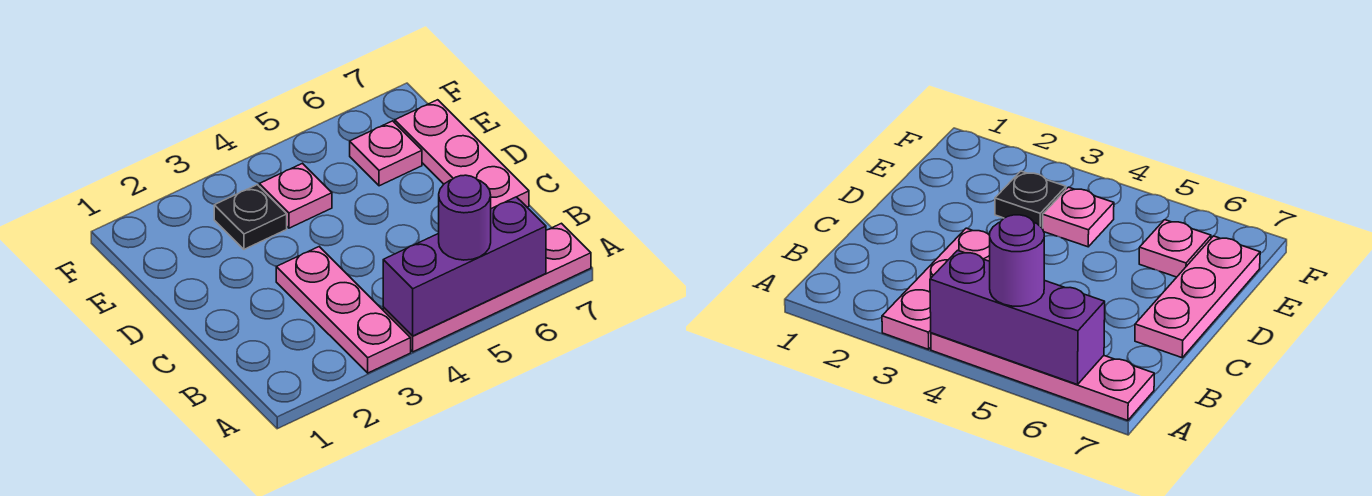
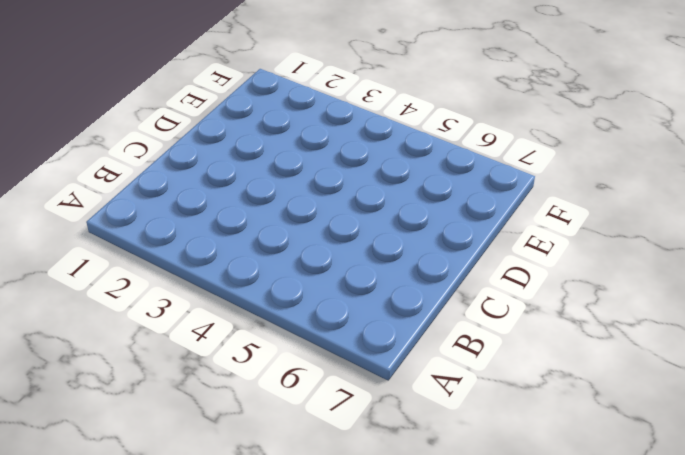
none -> pink 1x3 plate [276,247,411,373]
none -> pink 1x4 plate [383,223,591,352]

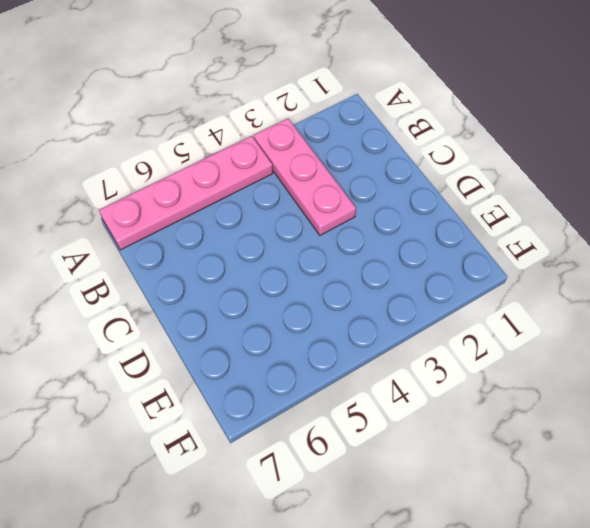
none -> pink 1x3 plate [395,100,529,209]
none -> black 1x1 plate [214,185,287,249]

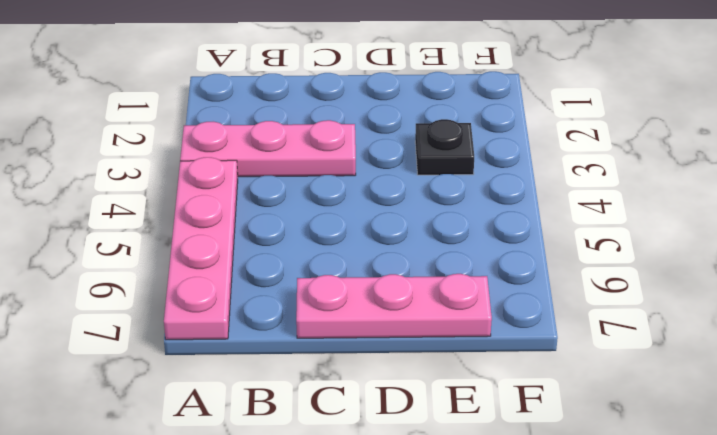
none -> pink 1x1 plate [259,163,332,228]
none -> pink 1x1 plate [350,121,422,186]

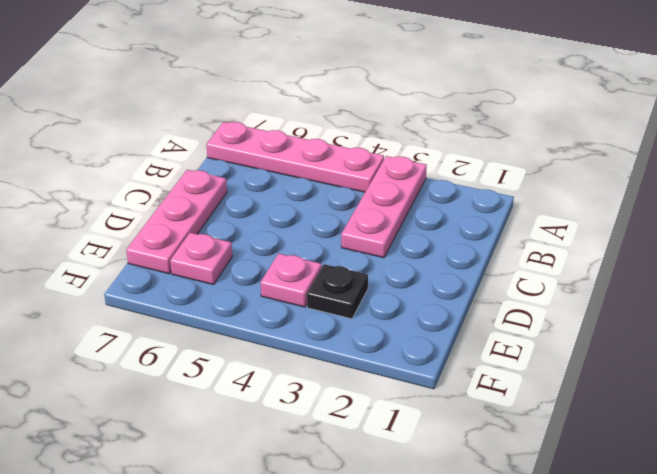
none -> purple 1x3 brick [383,197,546,336]
none -> purple 1x1 round brick [439,175,491,260]

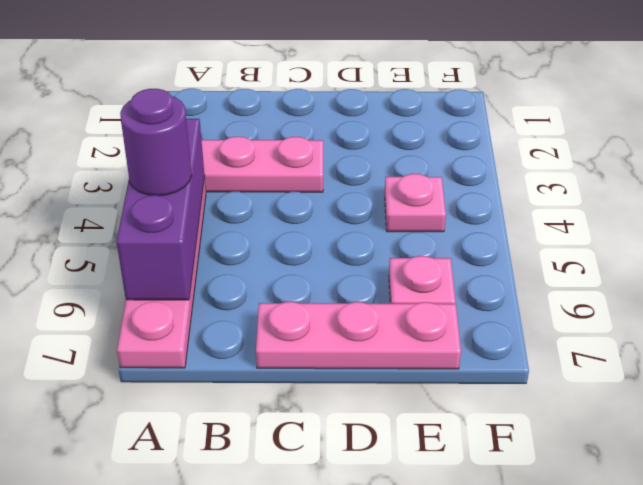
none -> black 1x1 plate [214,185,287,249]

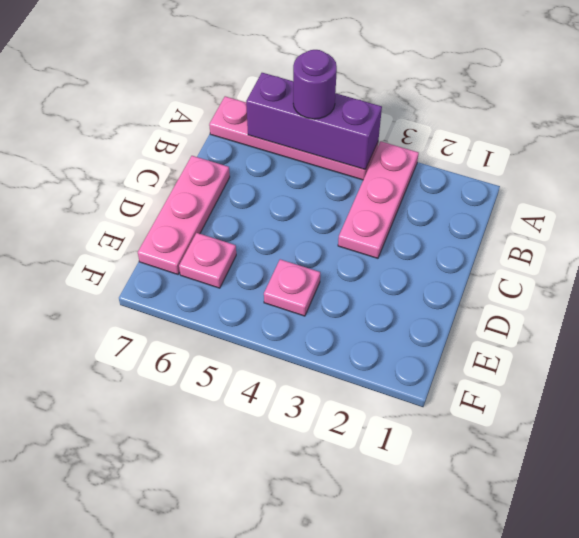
none -> black 1x1 plate [214,185,287,249]

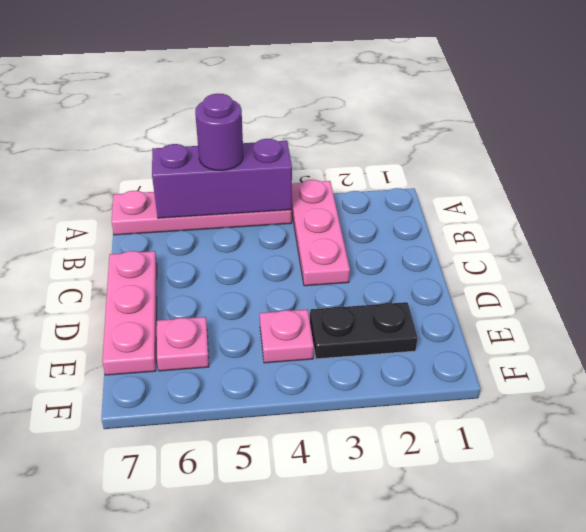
black 1x2 plate [310,302,418,359] -> black 1x1 plate [214,185,287,249]

